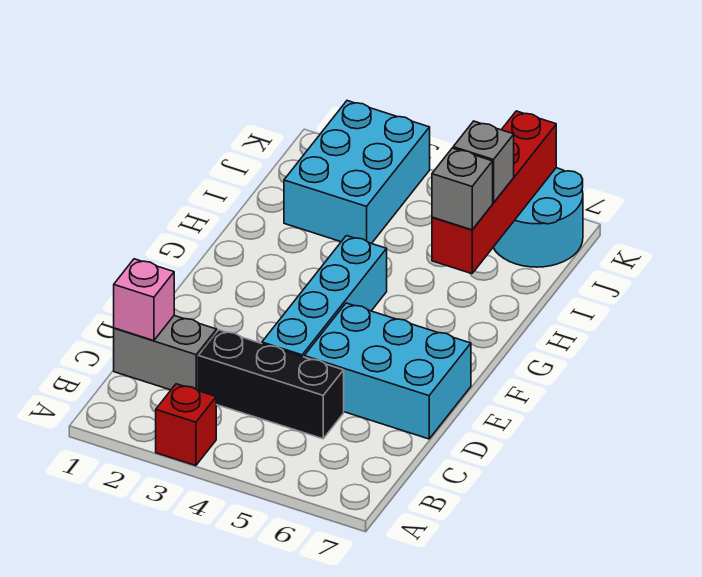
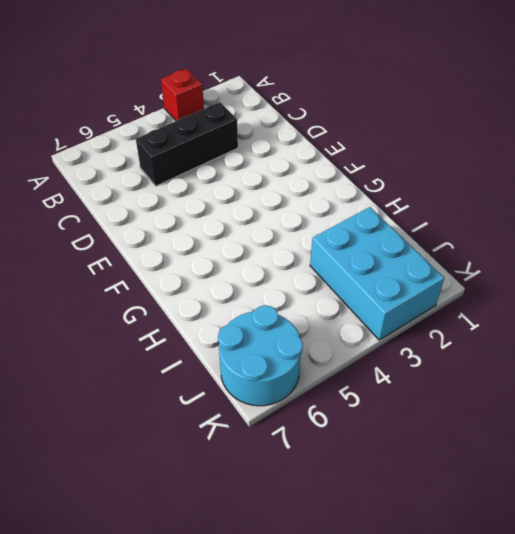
none -> grey 1x2 brick [114,316,217,390]
none -> cyan 1x4 brick [262,236,387,357]

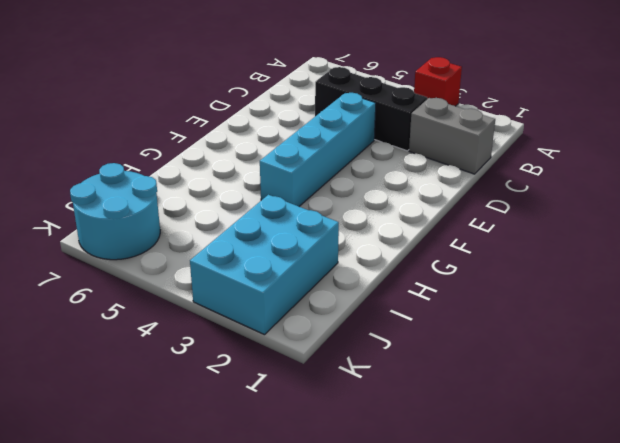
none -> cyan 2x3 brick [304,303,471,439]
none -> pink 1x1 brick [114,259,174,341]

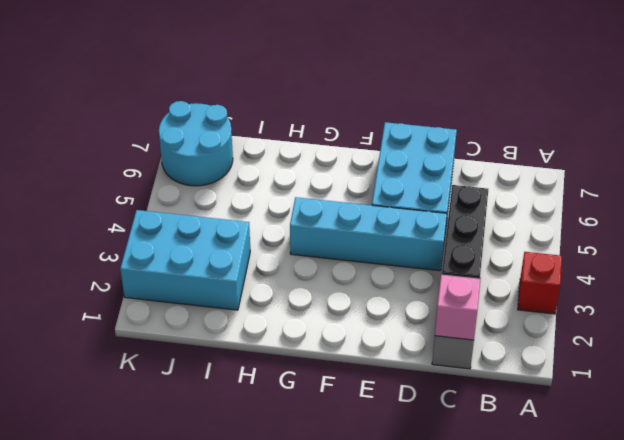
none -> red 1x4 brick [432,111,556,274]
none -> grey 1x1 brick [432,148,493,230]

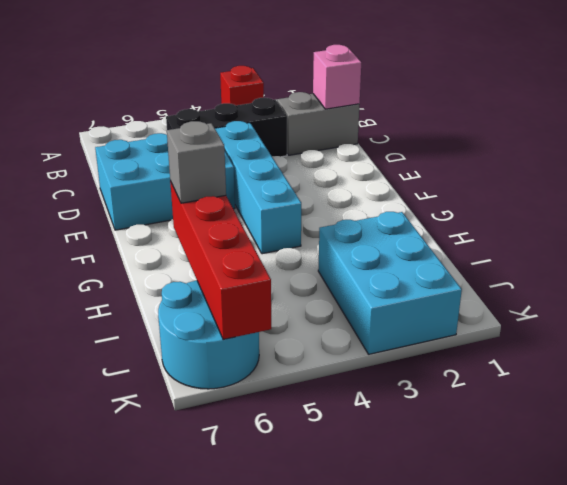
none -> grey 1x1 brick [453,121,514,203]

